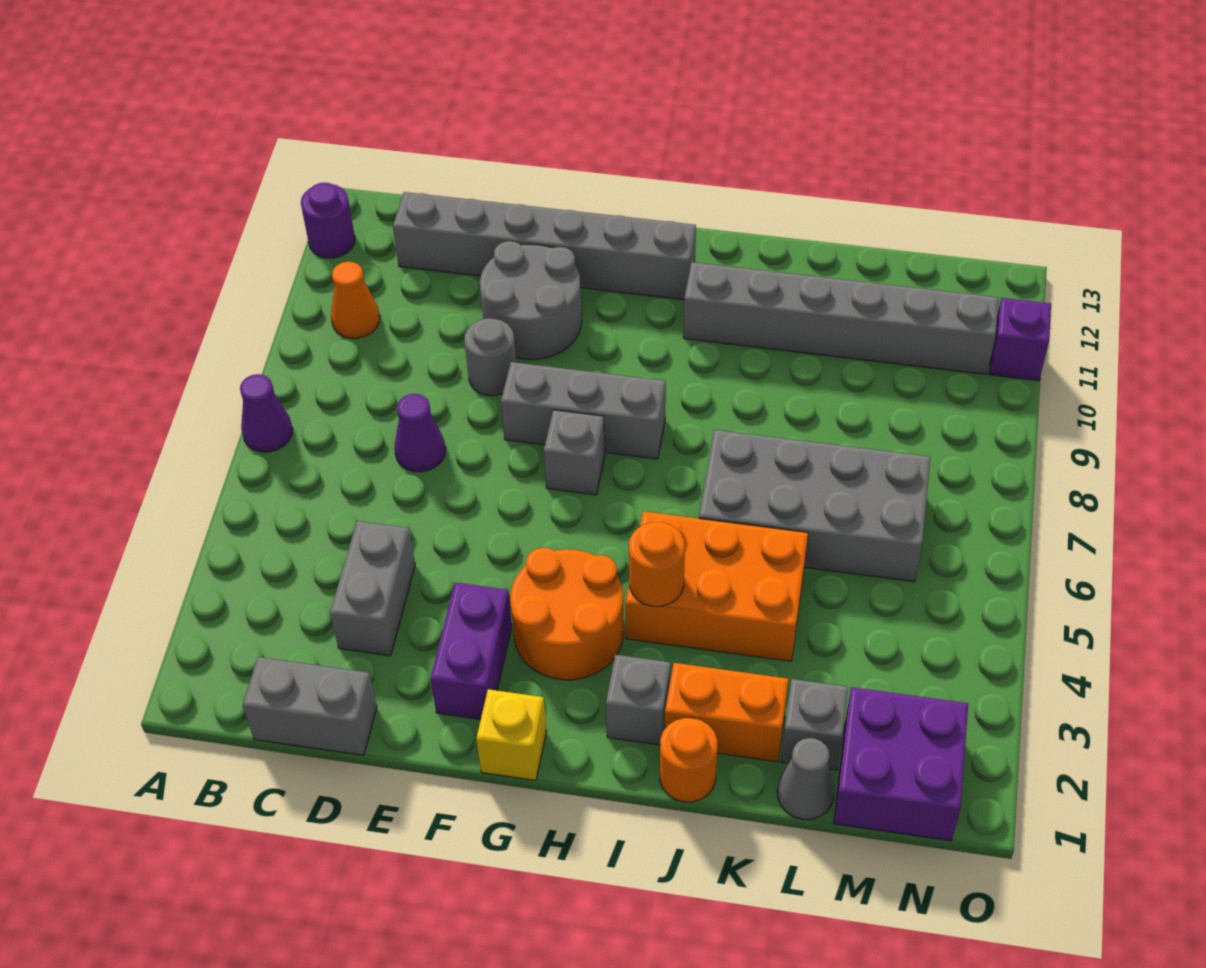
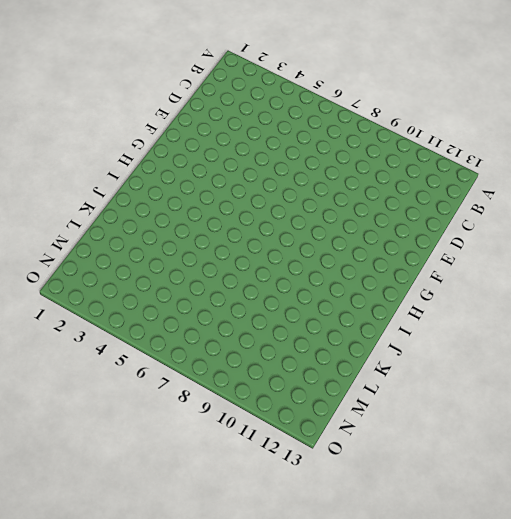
none -> purple 1x1 cone [240,374,293,452]
none -> purple 1x1 round brick [301,183,355,258]
none -> orange 1x1 cone [331,262,380,338]

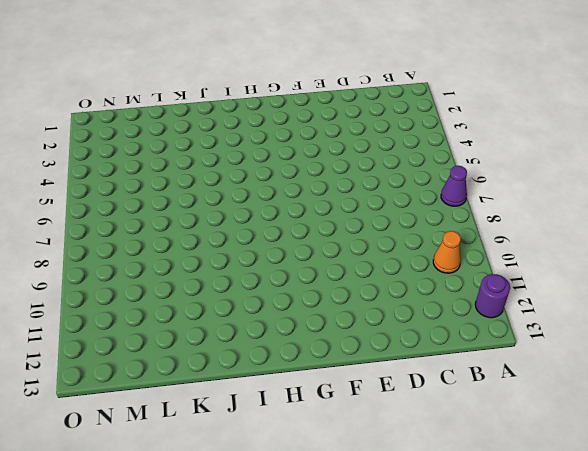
none -> grey 1x2 brick [243,657,377,755]
none -> grey 1x6 brick [393,192,696,300]
none -> grey 1x2 brick [330,521,415,656]

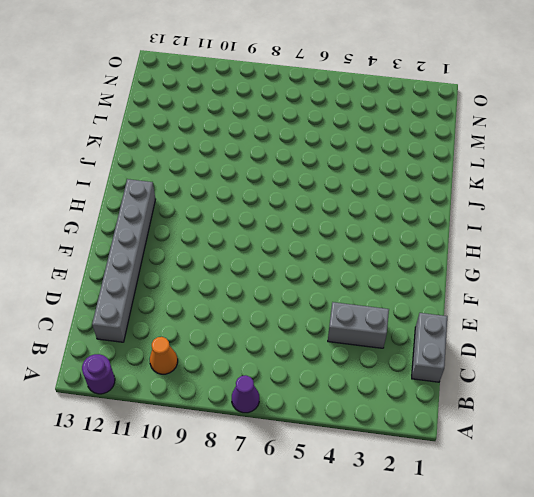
none -> purple 1x1 cone [394,394,445,472]
none -> grey 1x1 round brick [464,318,516,396]
none -> grey 2x2 round brick [480,241,582,360]

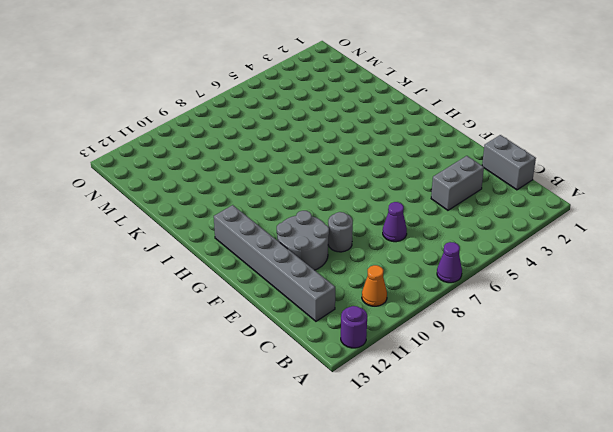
none -> purple 1x2 brick [430,583,512,719]
none -> grey 1x3 brick [501,362,666,459]
none -> yellow 1x1 brick [476,689,547,780]

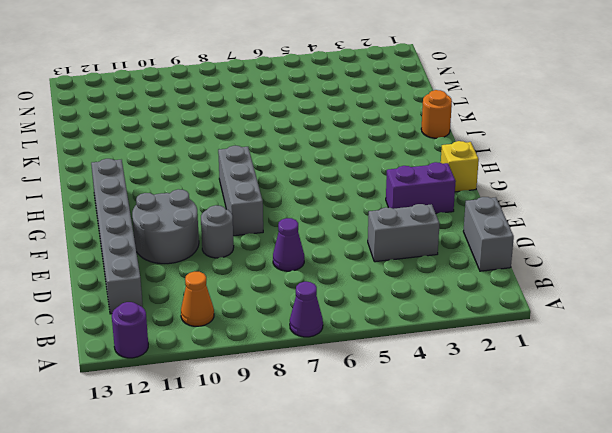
none -> orange 2x2 round brick [510,548,624,680]
none -> grey 1x1 brick [544,410,605,495]
none -> grey 1x1 brick [606,655,671,745]

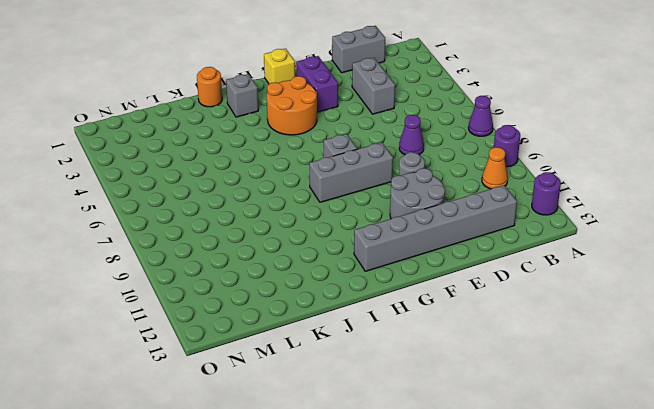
purple 1x1 round brick [494,125,520,167] -> none
none -> orange 2x3 brick [625,511,808,661]
none -> grey 1x6 brick [683,262,998,374]
none -> orange 1x2 brick [665,663,788,762]

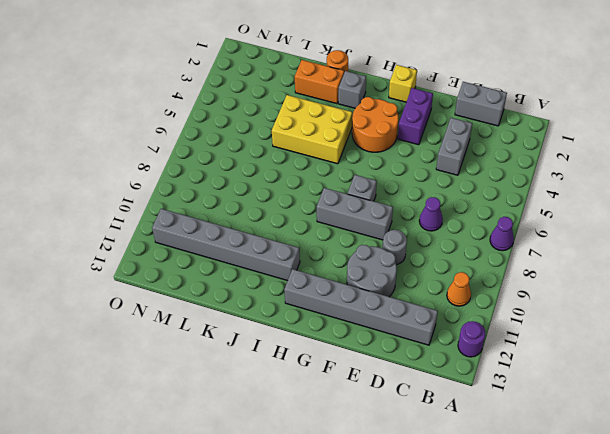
yellow 2x3 brick [272,95,352,164] -> orange 2x3 brick [625,511,808,661]
none -> grey 2x4 brick [699,430,930,582]
none -> grey 1x1 cone [777,738,835,819]
none -> grey 1x1 brick [781,679,848,770]

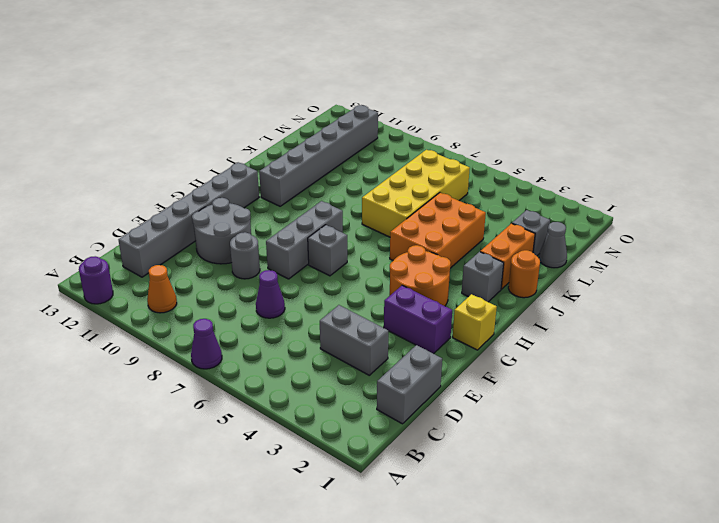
yellow 2x4 brick [362,150,470,237] -> grey 2x4 brick [699,430,930,582]
none -> purple 2x2 brick [834,687,968,841]
none -> purple 1x1 brick [990,298,1051,381]
none -> orange 1x1 round brick [629,522,685,606]

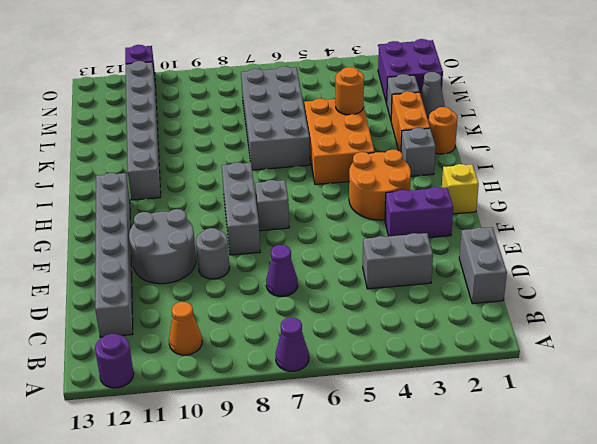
orange 1x1 round brick [335,67,364,115] -> orange 1x1 round brick moved to [629,522,685,606]

